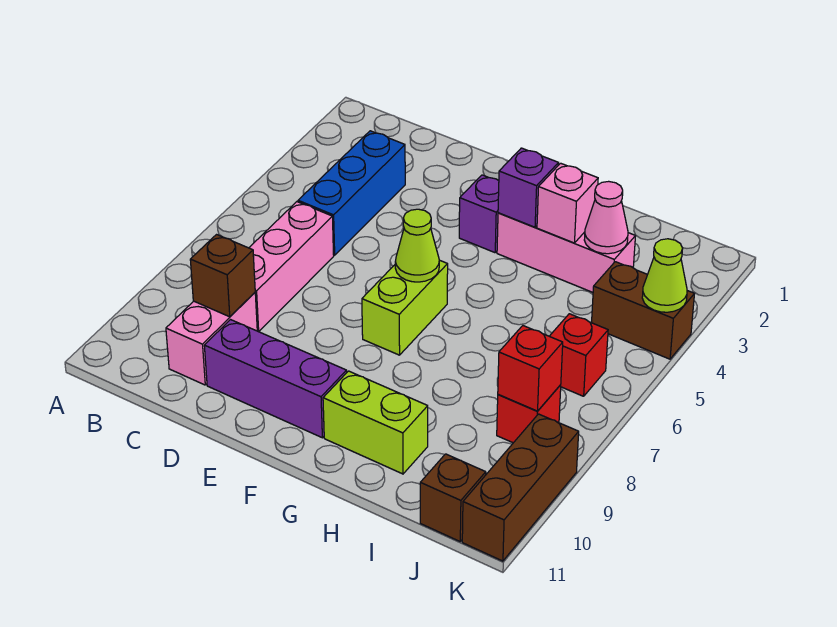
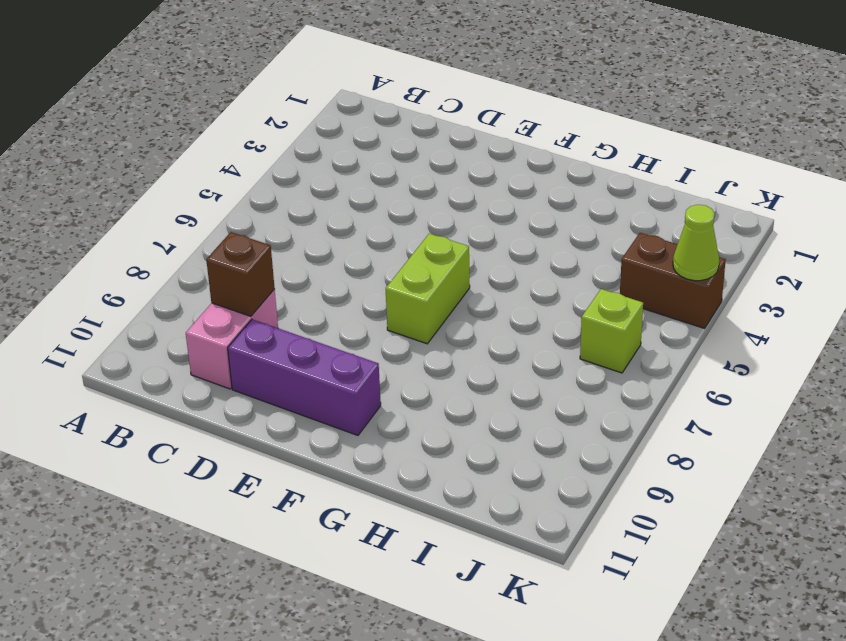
lime 1x1 brick [580,289,643,373] -> red 1x1 brick [549,314,608,396]
none -> blue 1x3 brick [298,131,405,255]
none -> pink 1x3 brick [249,202,334,332]
none -> purple 1x1 brick [459,175,499,253]

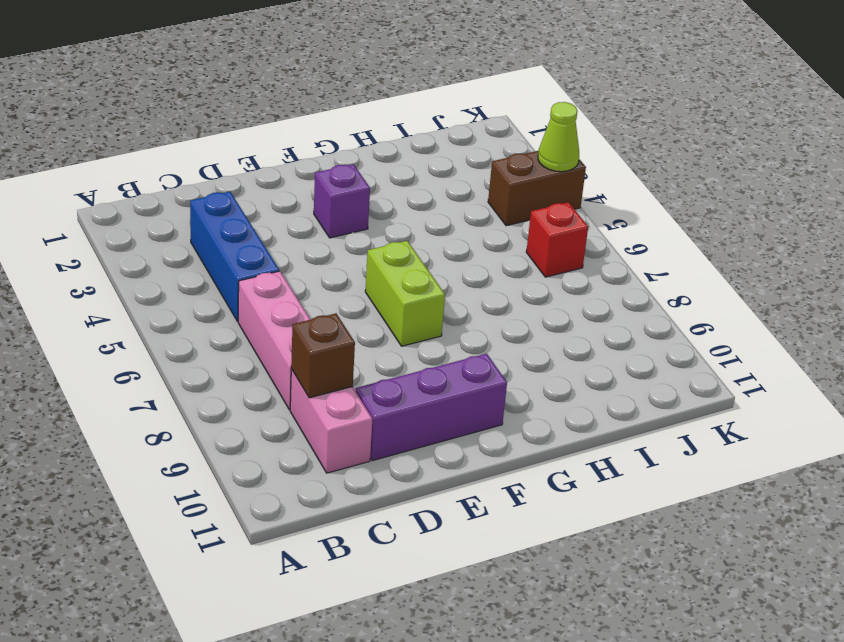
none -> pink 1x3 brick [497,213,635,292]
none -> lime 1x2 brick [323,371,428,474]
none -> red 1x1 brick [497,385,561,443]

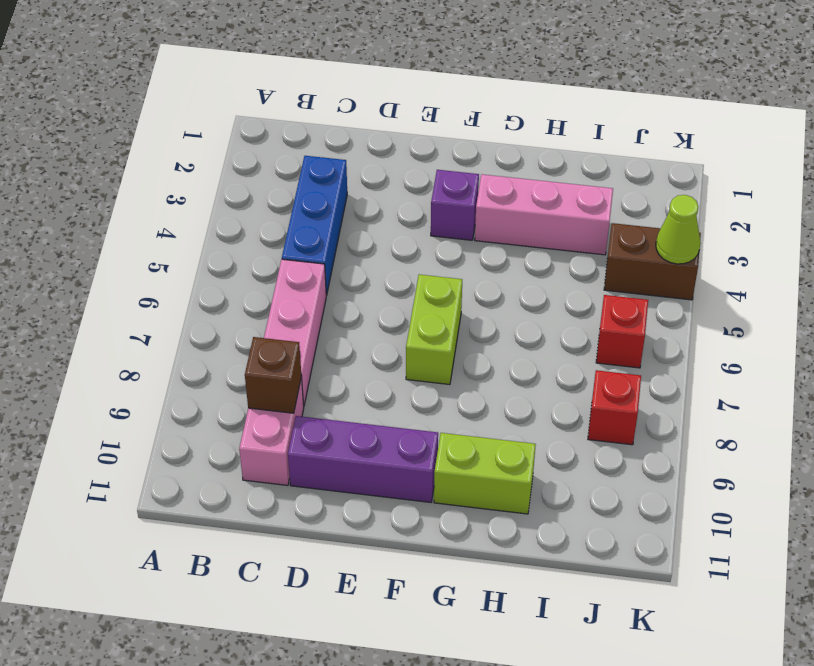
none -> brown 1x1 brick [420,454,486,541]
none -> brown 1x3 brick [462,414,579,561]
none -> lime 1x1 cone [395,209,439,282]

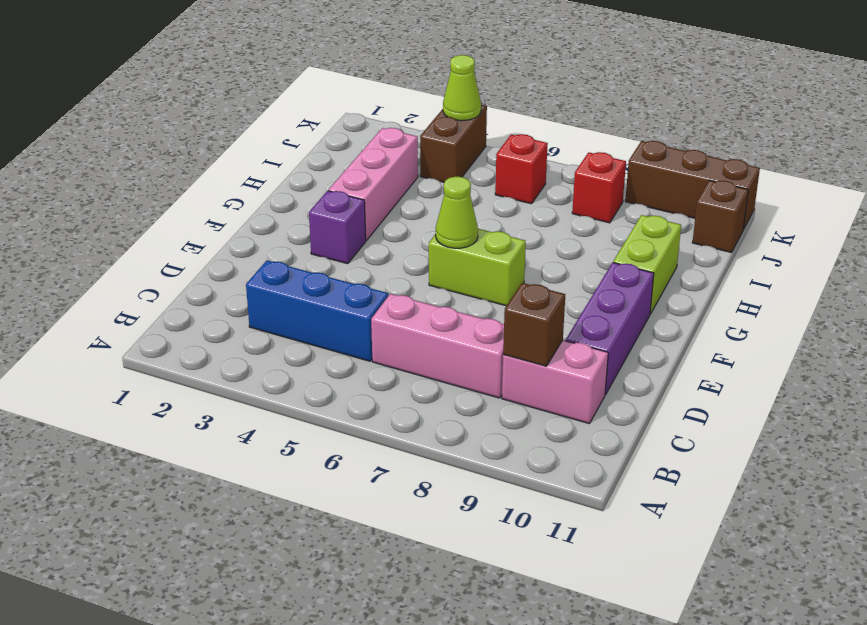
none -> purple 1x1 brick [498,148,559,227]
none -> pink 1x1 brick [537,163,598,243]
none -> pink 1x1 cone [584,181,628,254]

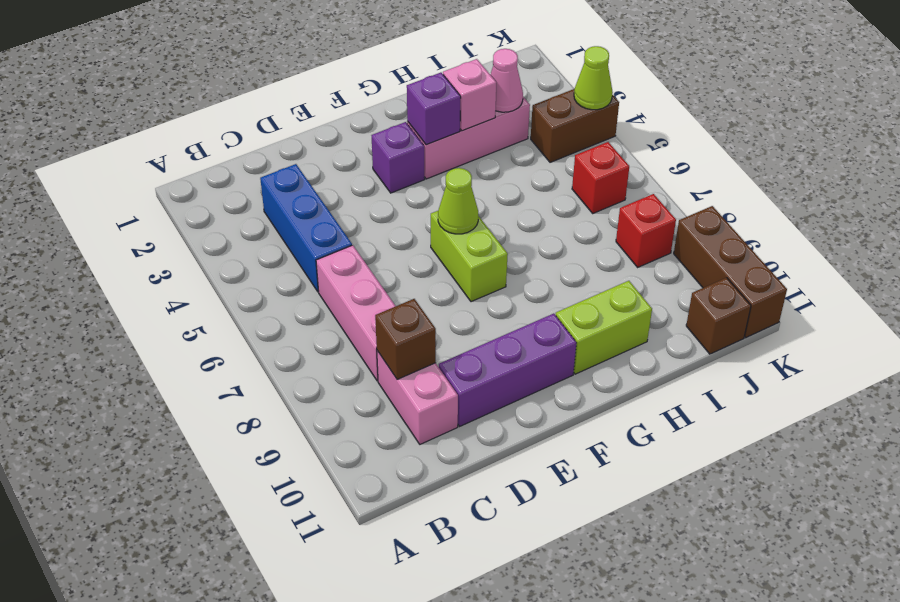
none -> red 1x1 brick [498,326,563,411]

